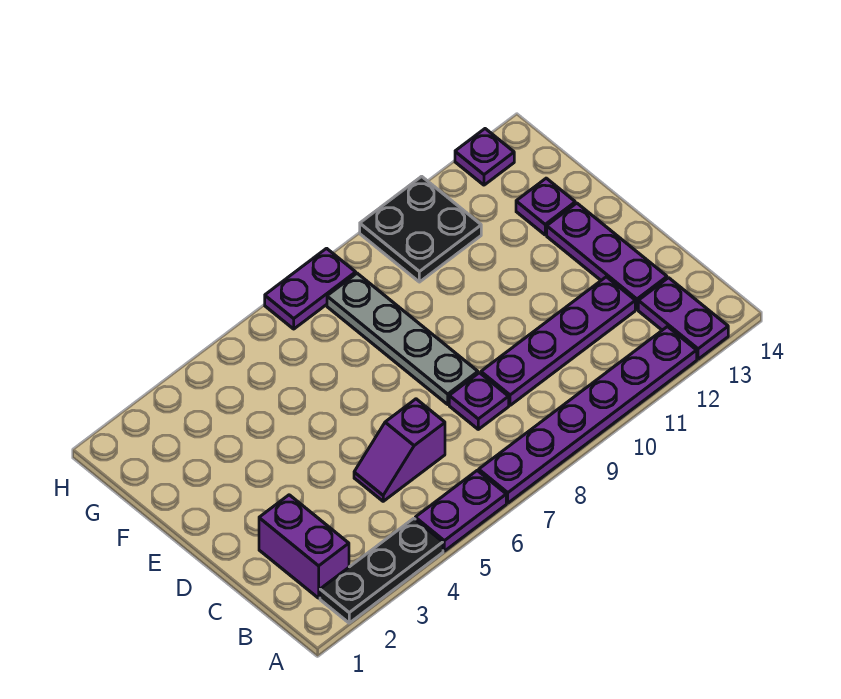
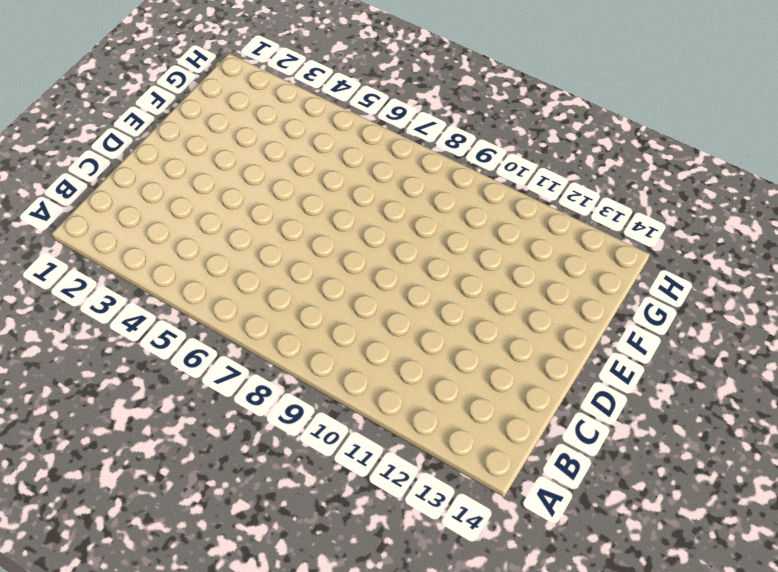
none -> black 1x3 plate [320,518,443,623]
none -> purple 1x2 plate [415,471,506,551]
none -> purple 1x6 plate [479,327,697,503]

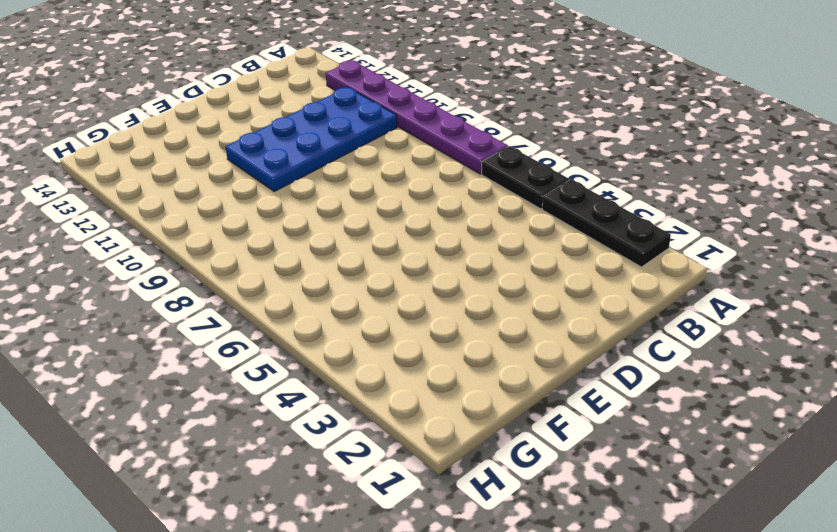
black 1x2 plate [482,146,569,209] -> purple 1x2 plate [415,471,506,551]
blue 2x4 plate [226,87,397,191] -> purple 1x4 plate [481,277,635,405]
none -> purple 1x2 plate [638,278,728,359]
none -> purple 1x2 brick [259,495,349,598]
none -> purple 1x2 slope [354,399,445,501]

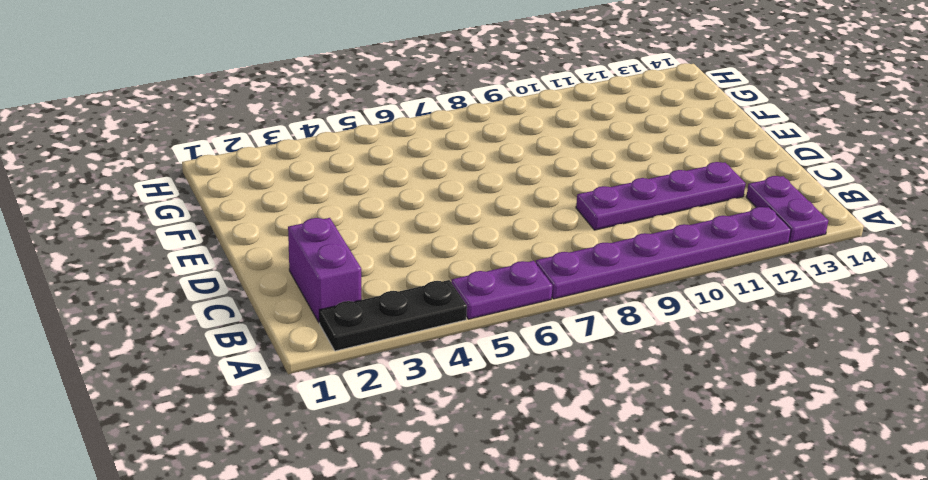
none -> purple 1x2 slope [354,399,445,501]
none -> purple 1x1 plate [449,373,509,429]
none -> purple 1x3 plate [547,203,667,309]

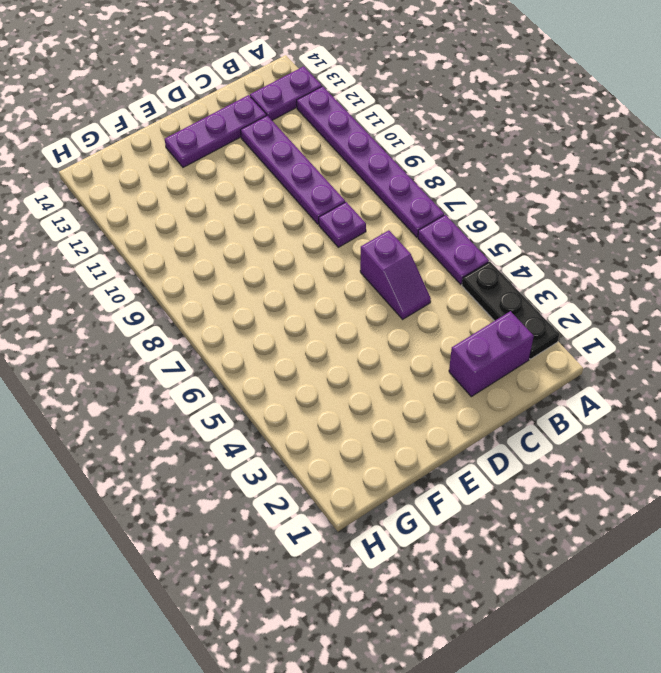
none -> grey 1x4 plate [327,273,478,404]
none -> purple 1x1 plate [516,178,575,235]
none -> black 2x2 plate [360,176,481,282]

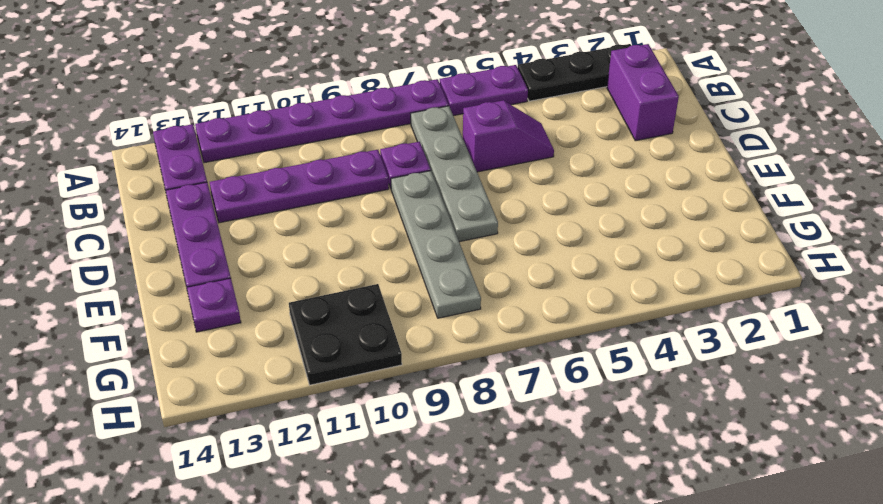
grey 1x4 plate [411,106,498,242] -> none
none -> purple 1x2 plate [265,248,356,329]
none -> purple 1x1 plate [455,129,514,185]

